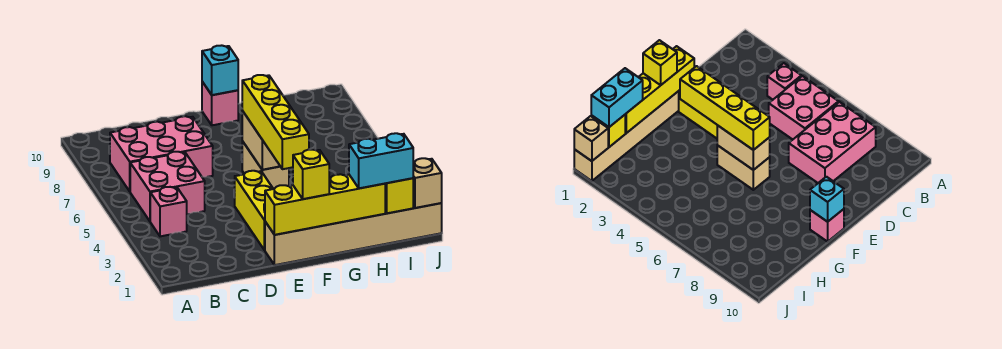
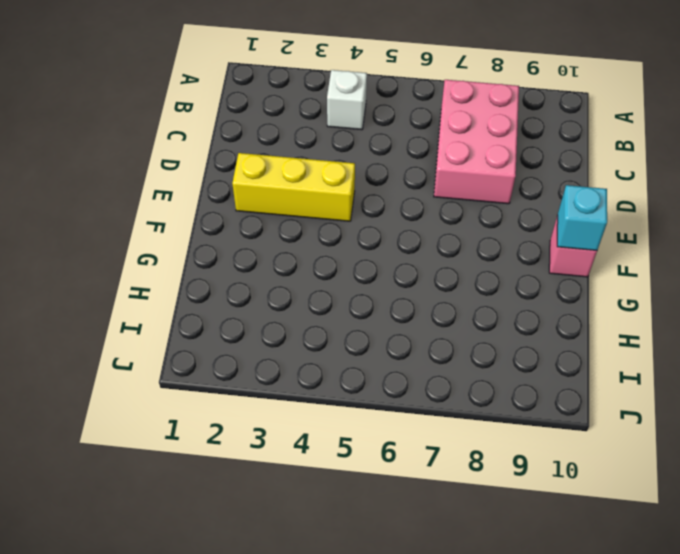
white 1x1 brick [327,70,367,130] -> pink 1x1 brick [150,187,187,236]
none -> pink 2x2 brick [130,152,205,221]
none -> tan 1x6 brick [265,203,442,265]
none -> tan 1x2 brick [242,141,289,189]

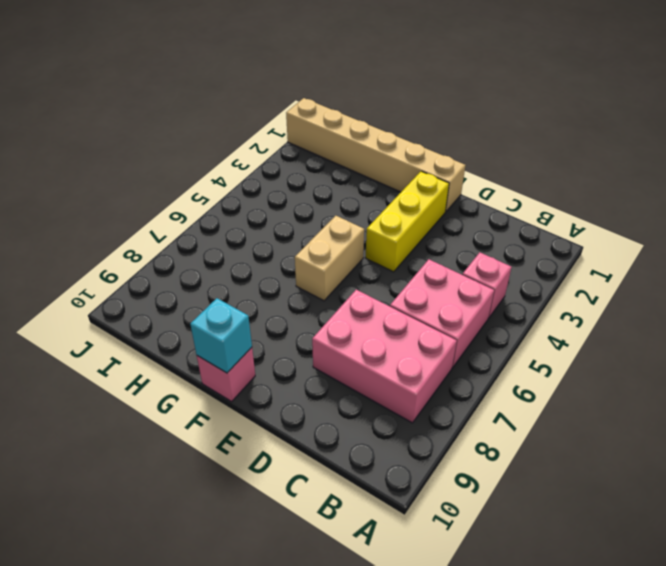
none -> yellow 1x4 brick [265,174,385,235]
none -> tan 1x2 brick [242,111,280,170]
none -> yellow 1x1 brick [385,178,413,213]

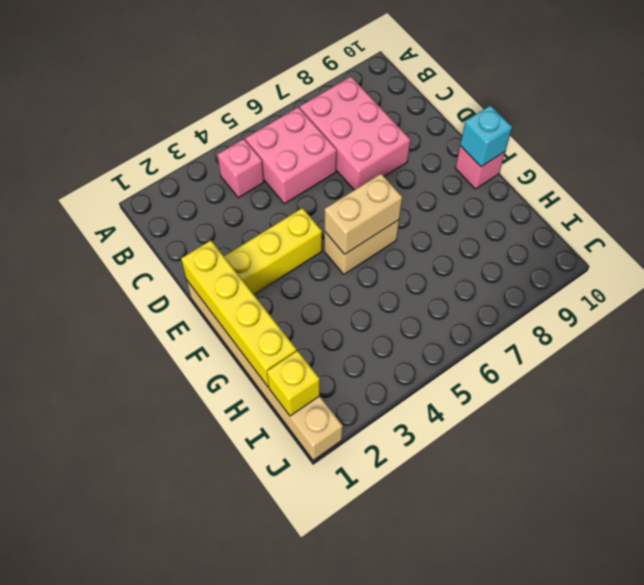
none -> tan 1x1 brick [413,158,442,208]
none -> yellow 1x1 brick [293,150,329,199]
none -> yellow 1x4 brick [242,75,309,169]

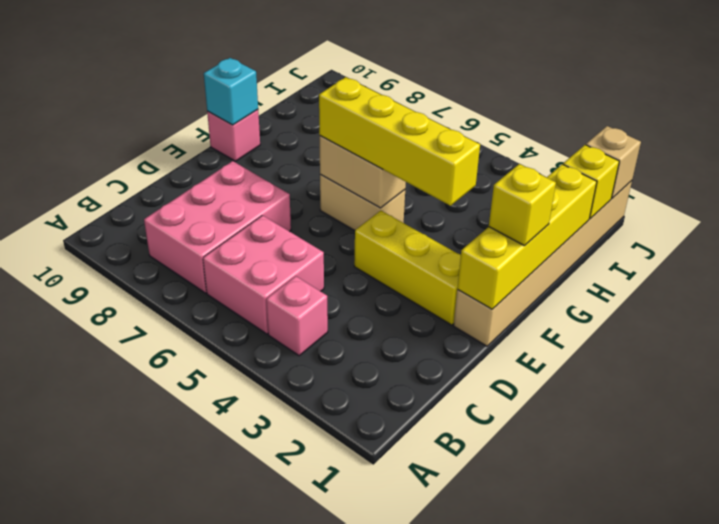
none -> cyan 1x2 brick [349,133,413,188]

